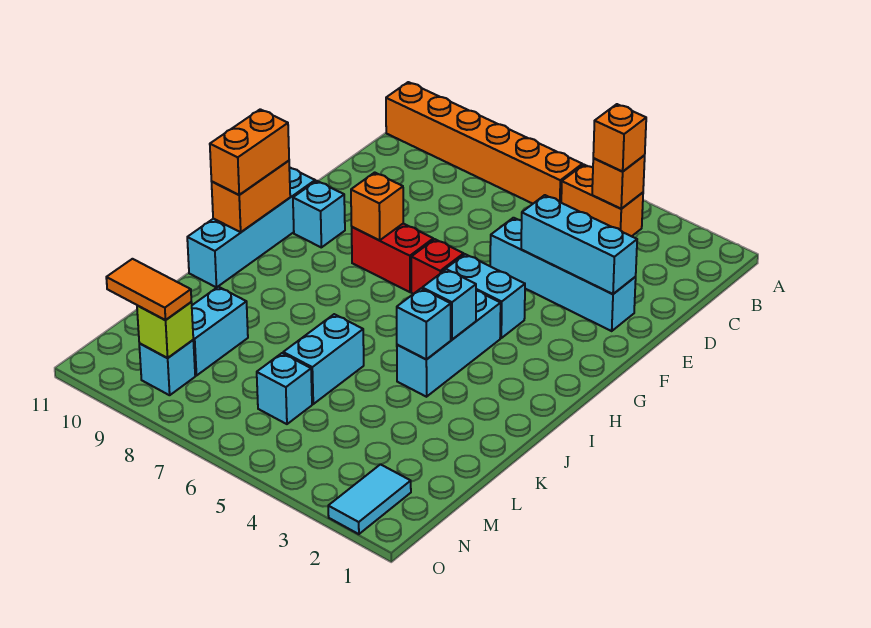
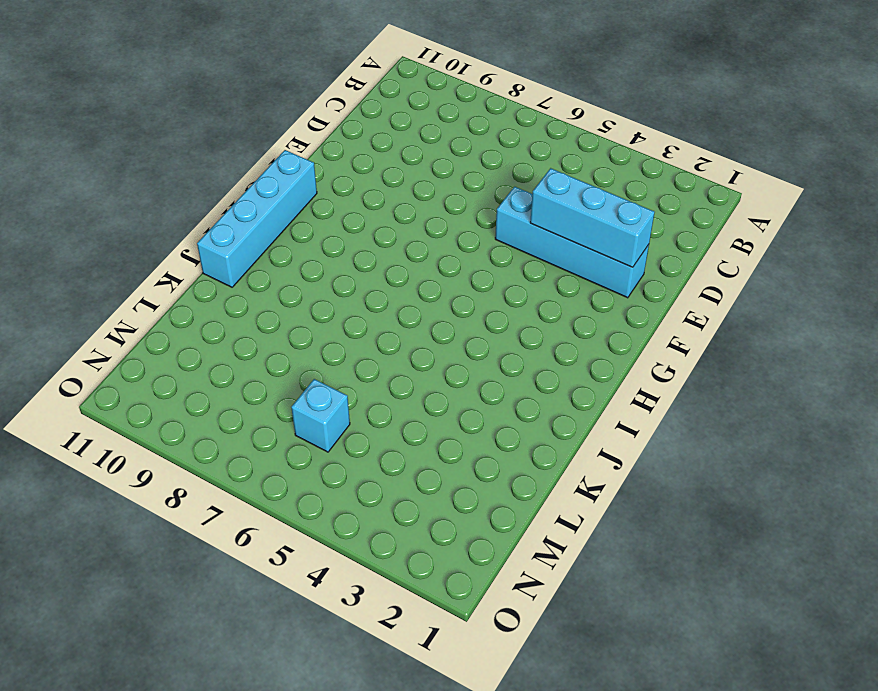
none -> orange 1x2 brick [561,165,643,236]
none -> orange 1x6 brick [386,82,582,204]
none -> cyan 1x2 brick [442,254,525,338]

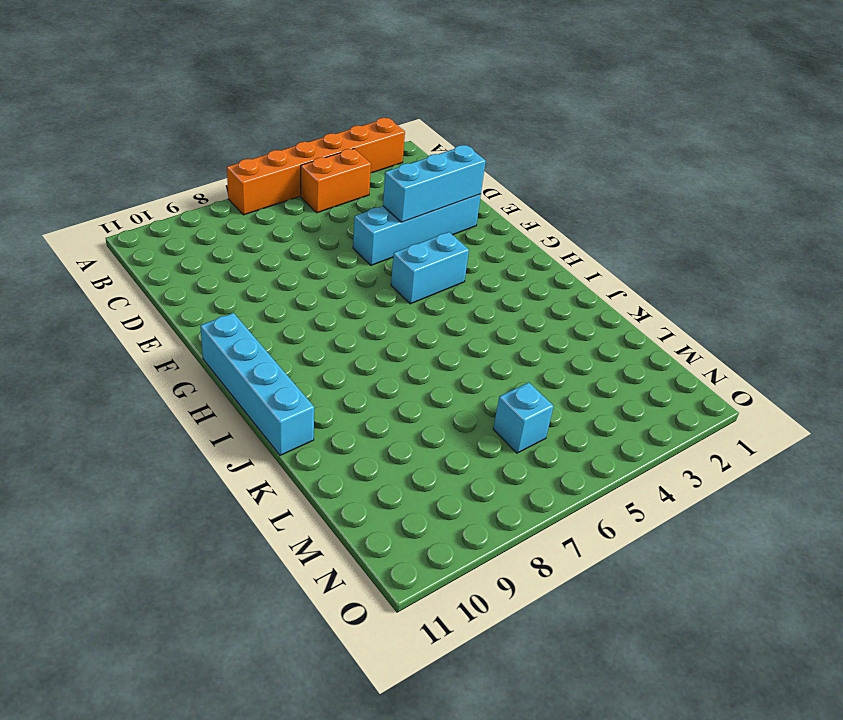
orange 1x6 brick [227,118,405,215] -> orange 1x6 brick moved to [386,82,582,204]
none -> red 1x1 brick [411,239,464,294]
none -> red 1x2 brick [352,224,433,292]
none -> cyan 1x1 brick [293,181,345,247]

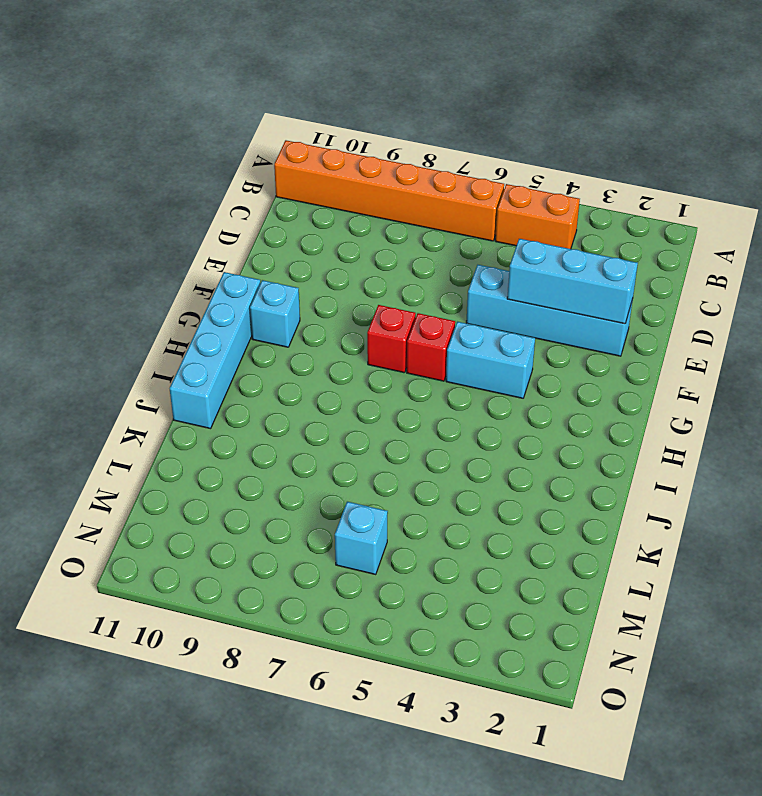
red 1x1 brick [367,305,416,373] -> red 1x2 brick [352,224,433,292]
none -> cyan 1x3 brick [397,291,501,397]
none -> cyan 1x2 brick [283,314,364,404]
none -> cyan 1x2 brick [192,287,248,376]

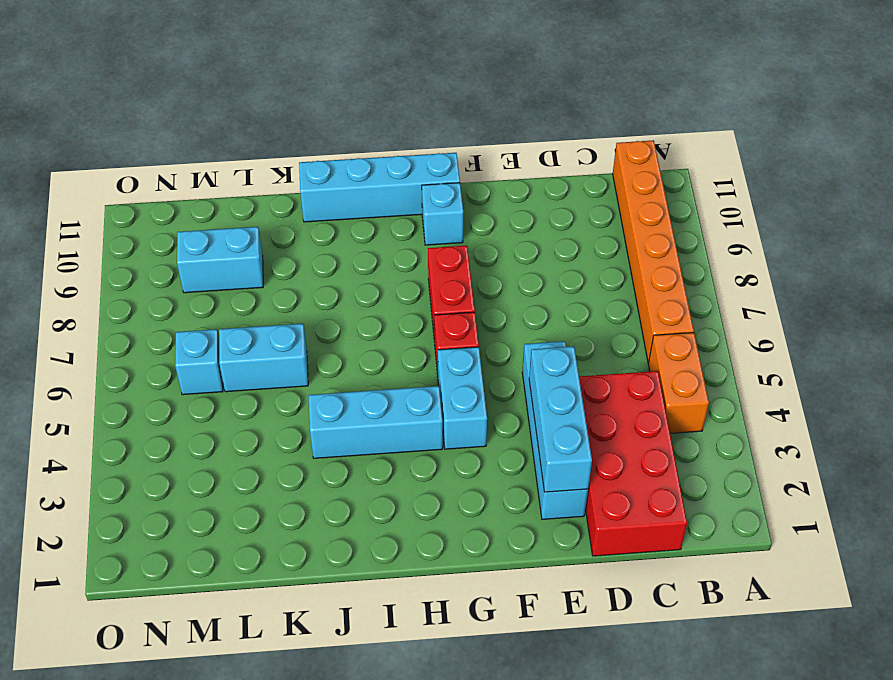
red 2x4 brick [579,371,687,556] -> none
none -> cyan 1x2 tile [328,464,411,534]
none -> cyan 1x1 brick [139,340,195,395]
none -> orange 1x1 brick [592,155,645,209]

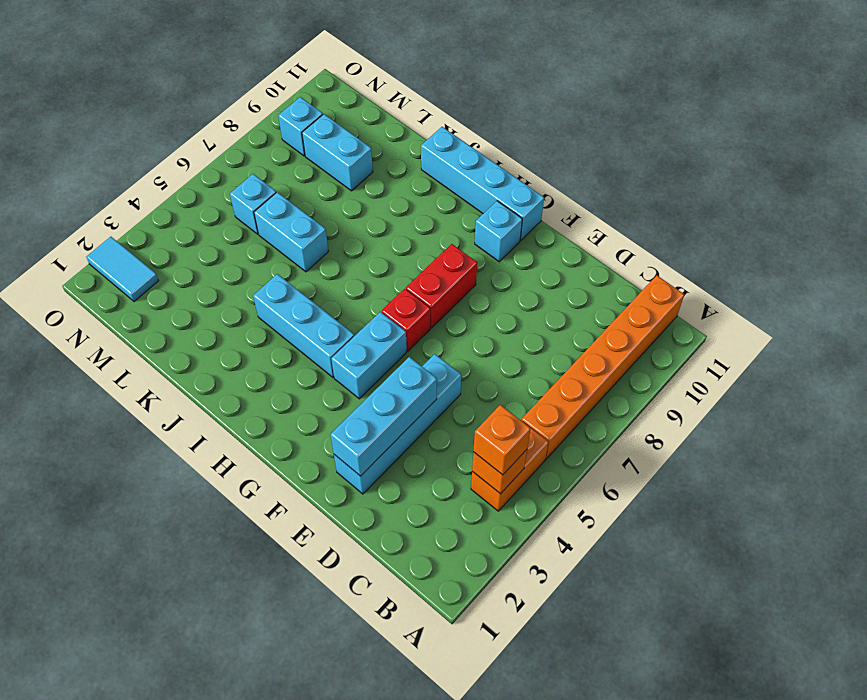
none -> orange 1x1 brick [351,172,403,240]
none -> orange 1x2 brick [212,161,290,232]
none -> cyan 1x1 brick [422,269,476,340]

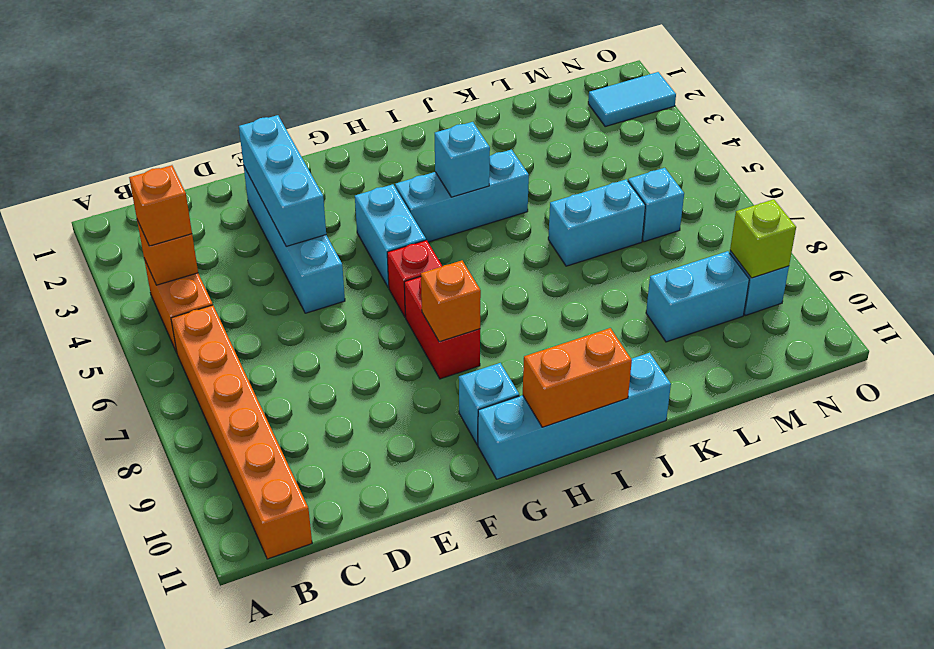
none -> cyan 1x1 brick [397,289,451,360]
none -> orange 1x2 brick [210,109,289,195]
none -> orange 1x2 tile [106,259,191,320]

